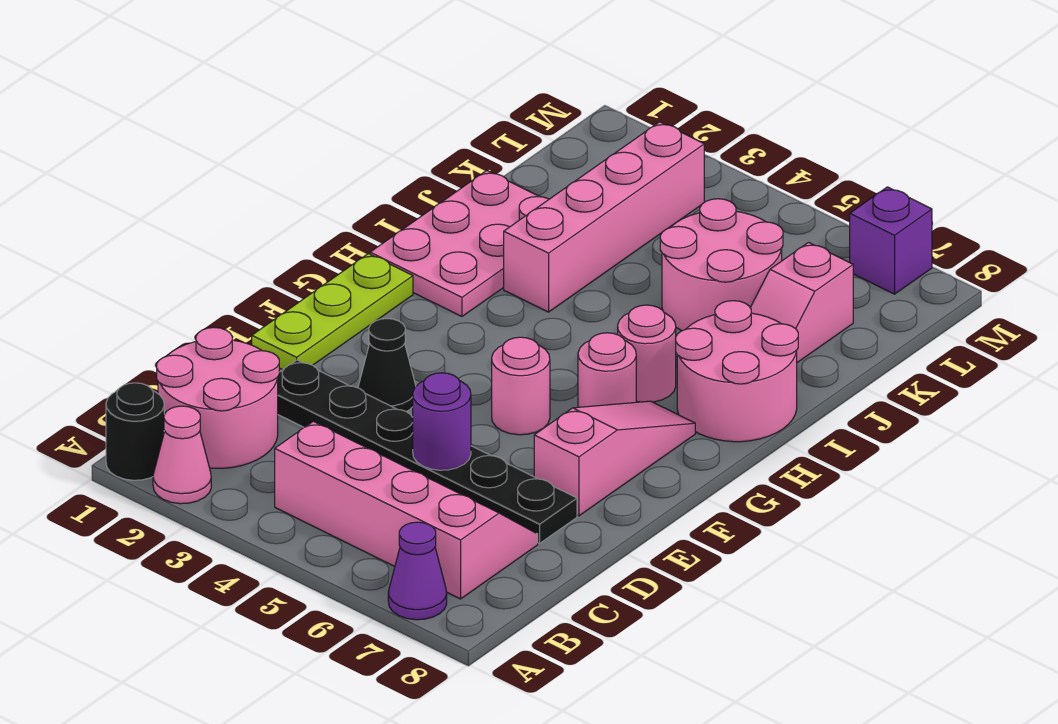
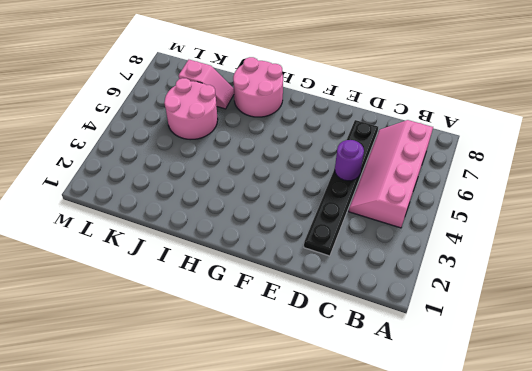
none -> black 1x1 round brick [106,383,164,480]
none -> pink 1x1 cone [153,406,211,504]
none -> purple 1x1 cone [388,522,447,620]

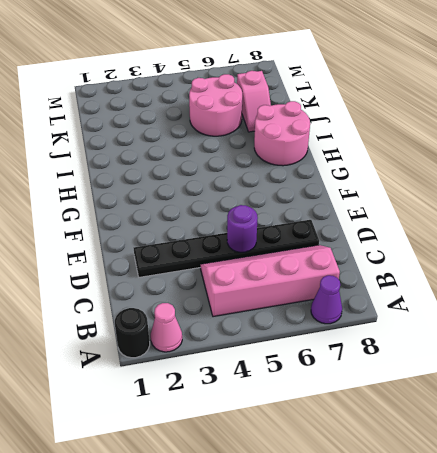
none -> pink 2x2 round brick [157,328,279,468]
none -> lime 1x3 plate [252,254,413,370]
none -> black 1x1 cone [358,319,416,412]

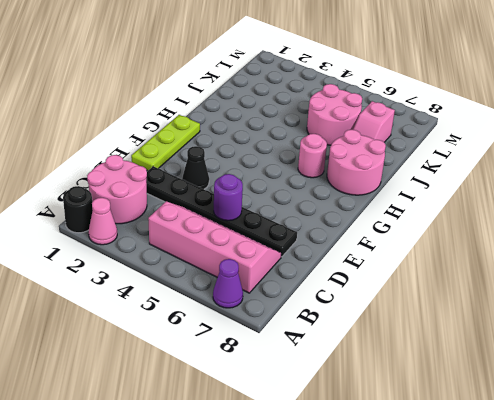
none -> pink 1x3 slope [534,401,695,516]
none -> pink 1x1 round brick [492,337,550,435]
none -> pink 1x1 round brick [578,333,636,407]

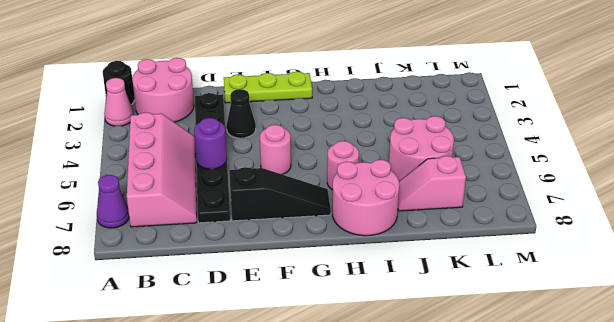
black 1x3 slope [229,167,331,221] -> pink 1x3 slope [534,401,695,516]
none -> pink 1x1 round brick [578,333,636,407]
none -> pink 2x3 plate [370,170,549,316]
none -> pink 1x4 brick [504,122,704,312]

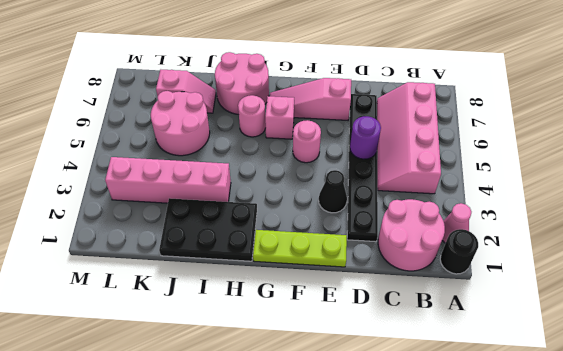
pink 1x1 brick [265,96,294,139] -> pink 1x1 round brick [578,333,636,407]
black 2x3 plate [159,198,257,261] -> pink 2x3 plate [370,170,549,316]
none -> purple 1x1 cone [388,522,447,620]
none -> purple 1x1 brick [850,187,932,294]

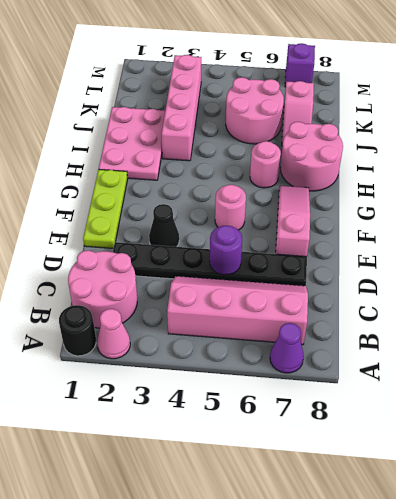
none -> pink 1x1 round brick [578,333,636,407]

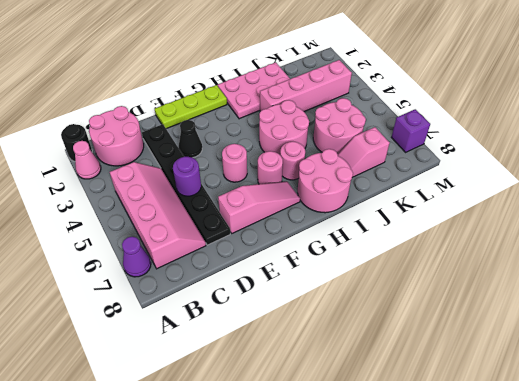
pink 2x2 round brick [259,100,309,155] -> none

